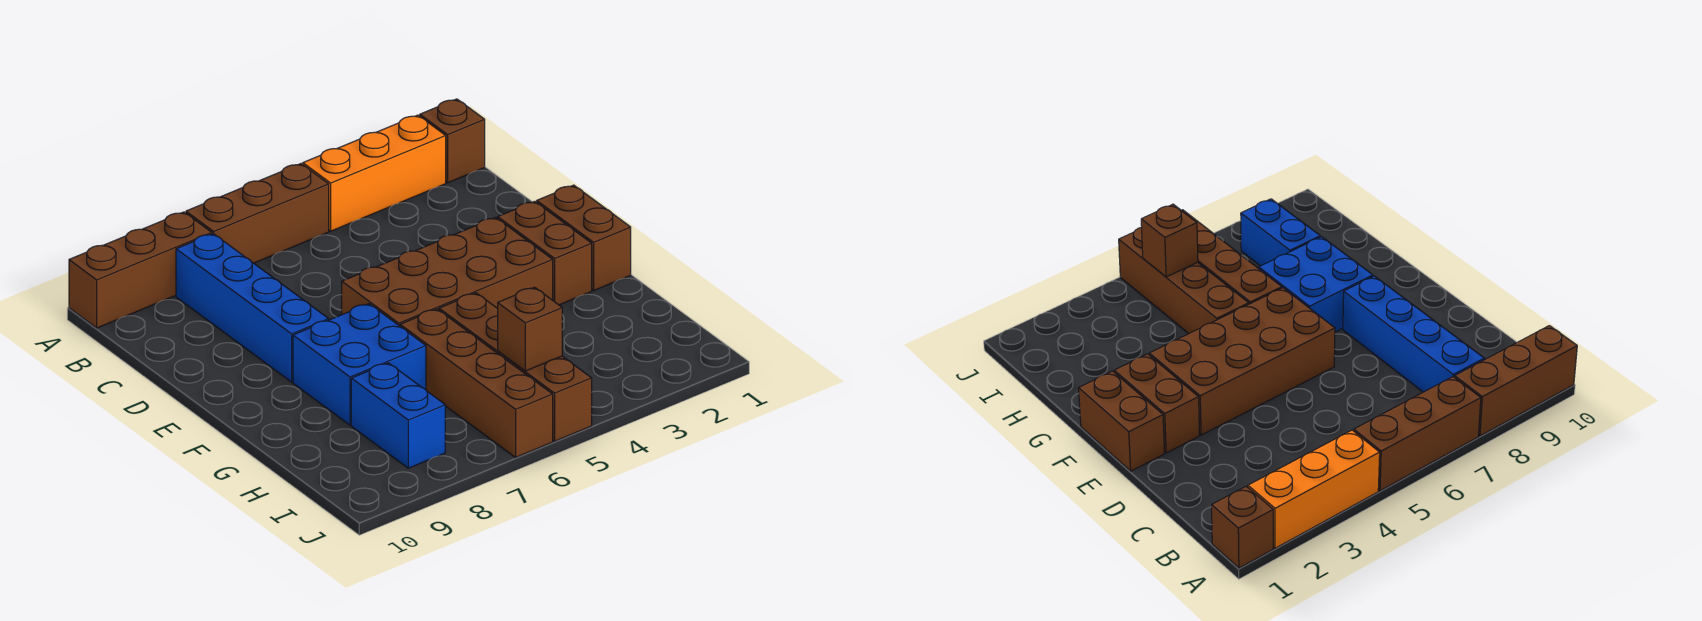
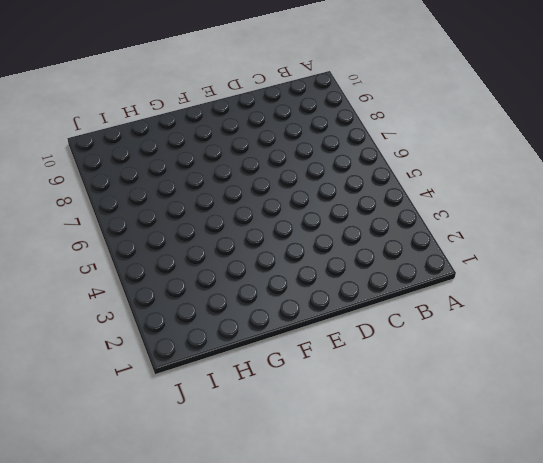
none -> brown 1x1 brick [420,99,485,183]
none -> orange 1x3 brick [303,115,446,231]
none -> brown 1x3 brick [186,164,329,263]

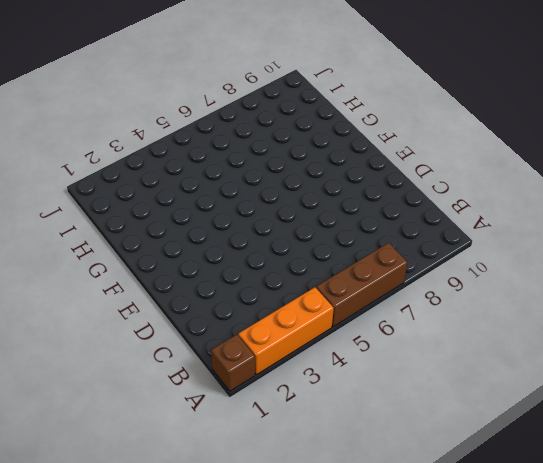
none -> brown 1x3 brick [69,212,212,328]
none -> blue 1x4 brick [176,234,329,382]
none -> brown 1x2 brick [537,185,631,290]

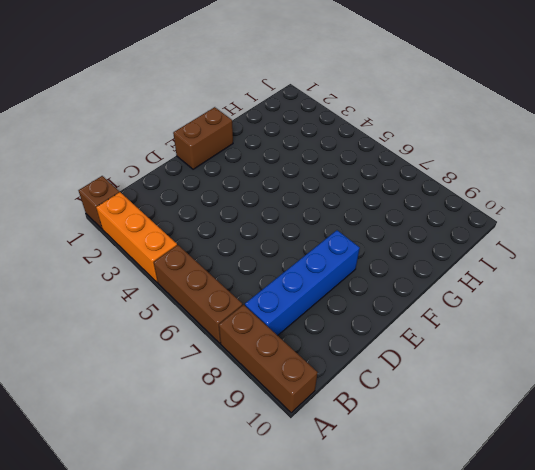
none -> brown 1x2 brick [498,201,592,305]
none -> brown 2x4 brick [342,217,553,326]
none -> blue 2x2 brick [293,304,426,425]

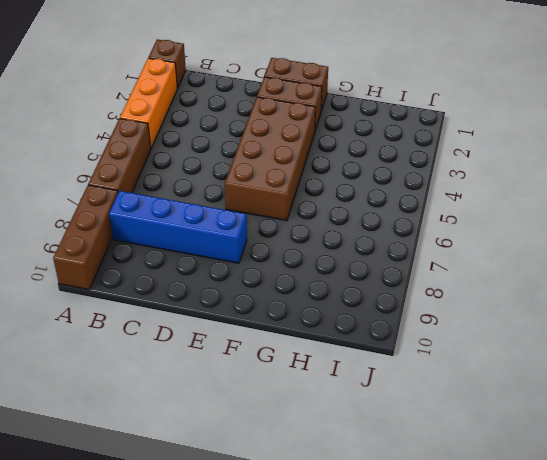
none -> blue 2x2 brick [293,304,426,425]
none -> brown 1x4 brick [439,293,592,441]
none -> brown 1x4 brick [400,309,553,457]

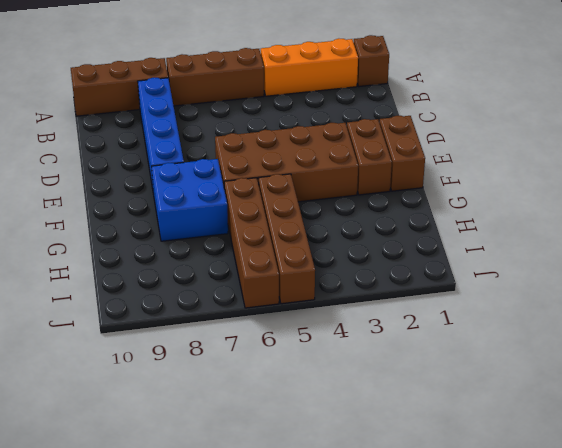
none -> blue 1x2 brick [351,363,445,468]
none -> brown 1x1 brick [498,287,562,371]

